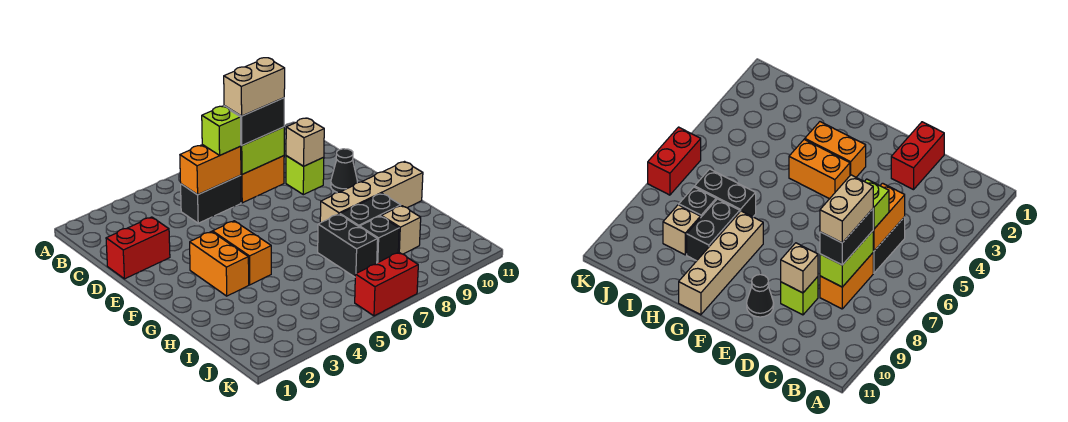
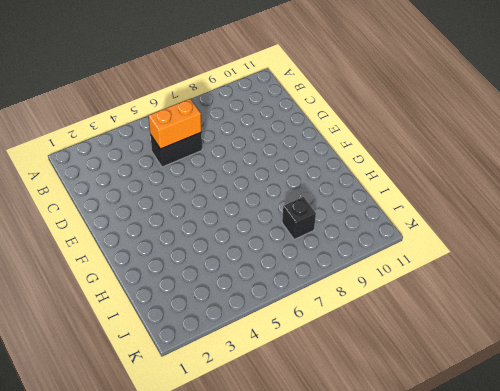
none -> orange 1x2 brick [241,156,284,203]
none -> red 1x2 brick [106,217,170,279]
none -> lime 1x1 brick [286,156,324,195]

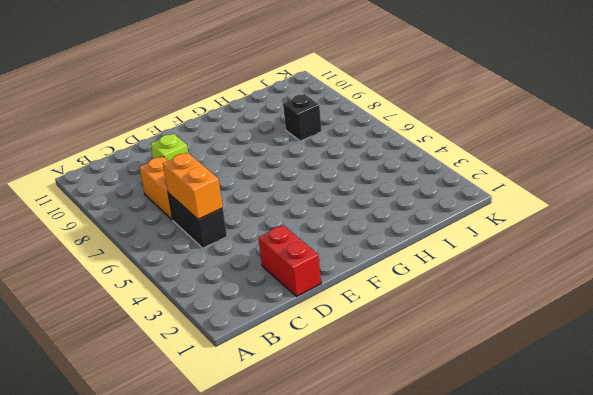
none -> black 1x1 cone [331,149,357,193]
none -> orange 1x2 brick [190,232,249,296]
none -> orange 1x2 brick [213,221,271,285]

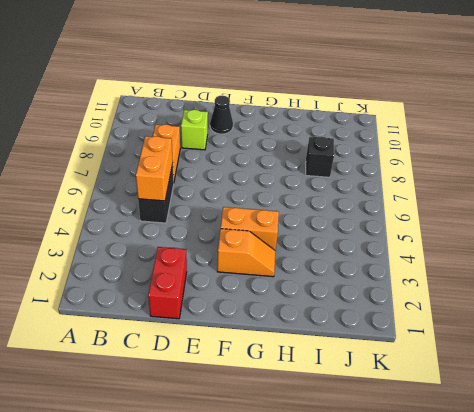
orange 1x2 slope [217,229,275,277] -> orange 1x2 brick [190,232,249,296]
none -> tan 1x4 brick [320,162,423,223]
none -> black 1x2 brick [318,214,378,277]
none -> black 1x2 brick [340,194,401,227]

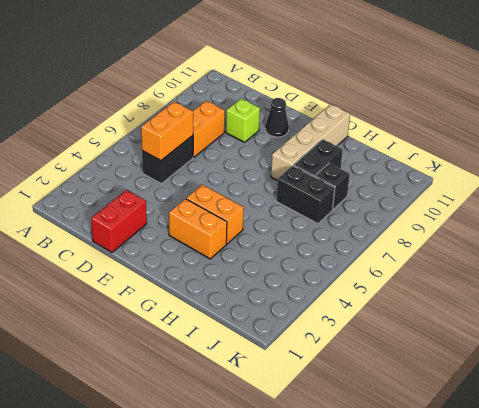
none -> tan 1x1 brick [381,206,421,254]
none -> red 1x2 brick [355,252,418,316]
none -> lime 1x2 brick [241,127,284,174]

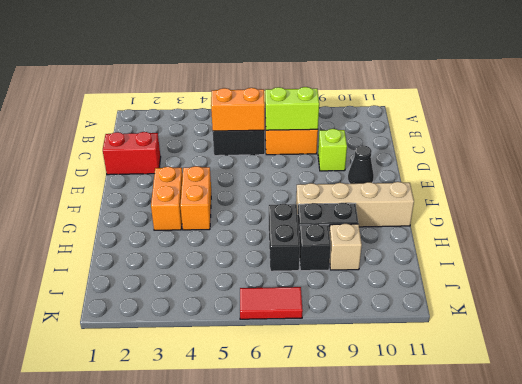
red 1x2 tile [240,287,303,319] -> red 1x2 brick [355,252,418,316]
none -> tan 1x1 brick [286,118,324,166]
none -> lime 1x1 brick [202,106,241,155]
none -> black 1x2 brick [224,98,284,145]

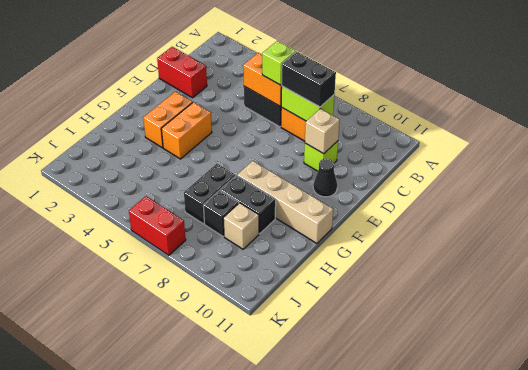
none -> tan 1x2 brick [224,58,285,116]

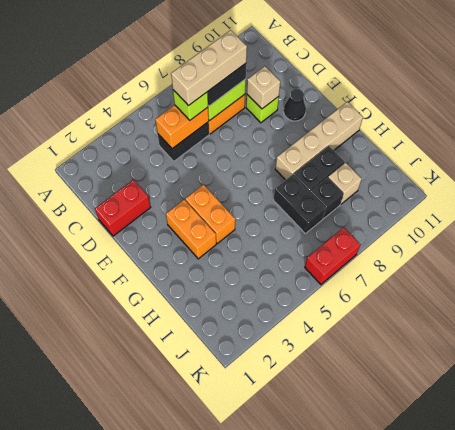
tan 1x3 brick [171,30,247,106] -> tan 1x2 brick [224,58,285,116]

